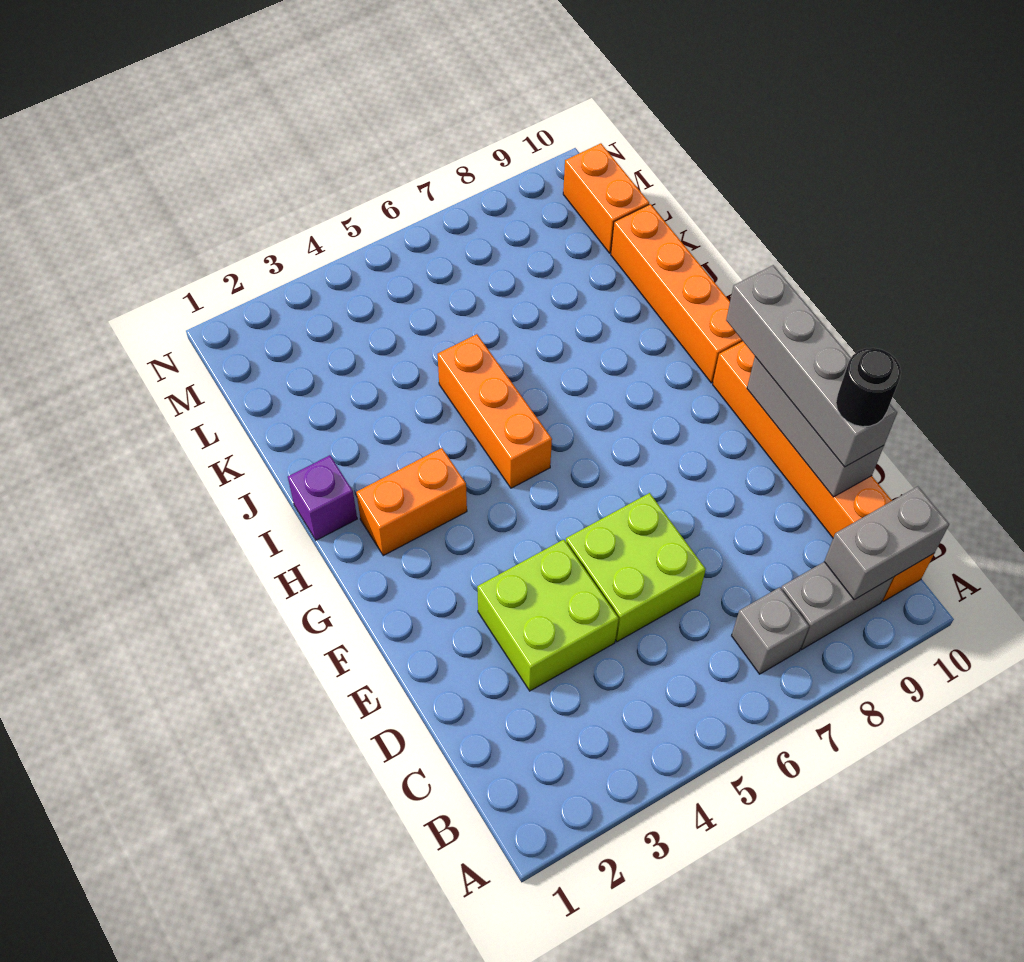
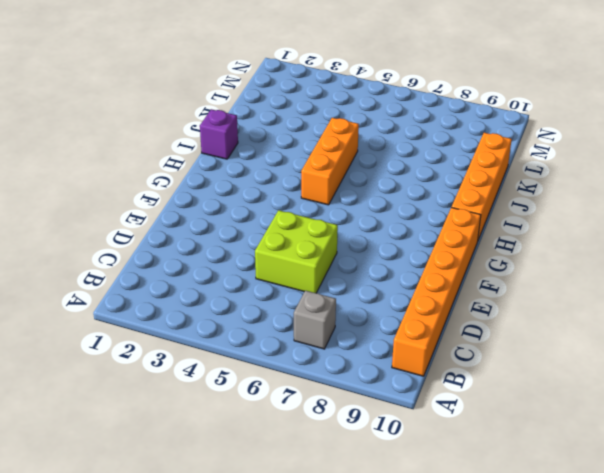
none -> grey 1x2 brick [781,562,893,650]
none -> lime 2x2 brick [477,540,619,691]
none -> orange 1x2 brick [356,448,467,556]

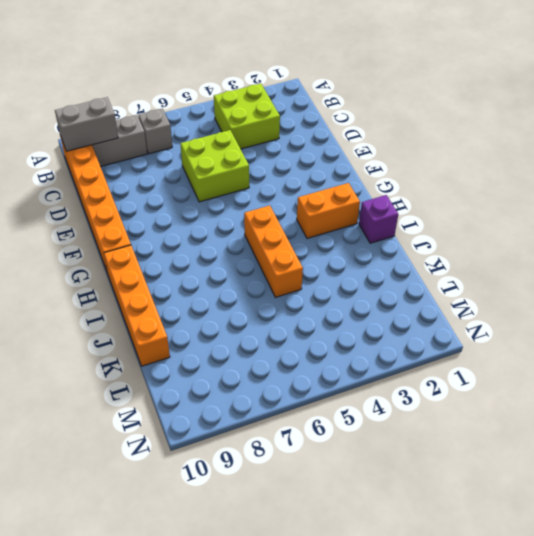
lime 2x2 brick [214,84,280,149] -> lime 2x2 brick moved to [477,540,619,691]
none -> orange 1x2 brick [563,143,649,253]
none -> grey 1x3 brick [747,357,884,497]
none -> grey 1x4 brick [726,265,897,467]

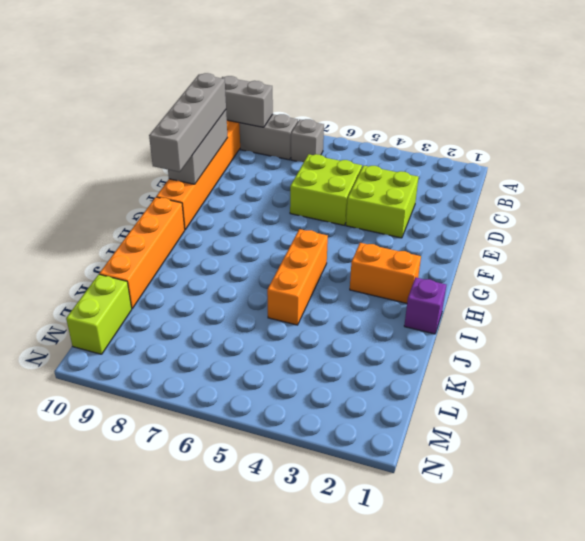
lime 1x2 brick [66,274,132,354] -> orange 1x2 brick [563,143,649,253]
none -> black 1x1 round brick [836,348,901,427]

